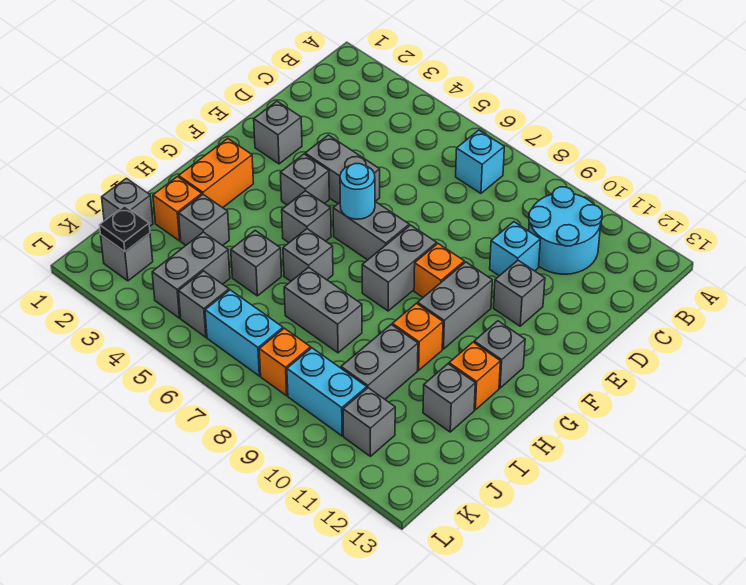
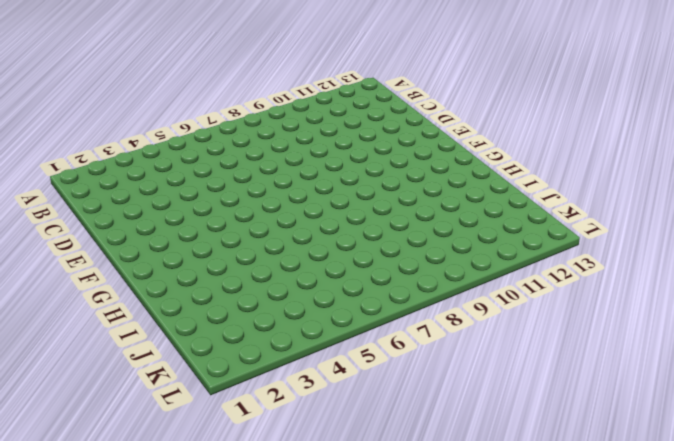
none -> cyan 1x1 brick [456,130,504,193]
none -> cyan 2x2 round brick [529,187,602,274]
none -> cyan 1x1 brick [490,222,540,276]
none -> grey 1x1 brick [254,101,302,164]

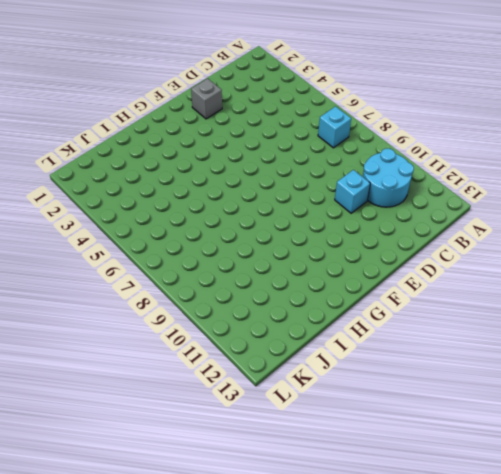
none -> grey 1x2 brick [305,135,380,203]
none -> grey 1x1 brick [494,260,545,326]
none -> grey 1x1 brick [280,154,329,205]
none -> grey 1x2 brick [333,202,409,260]

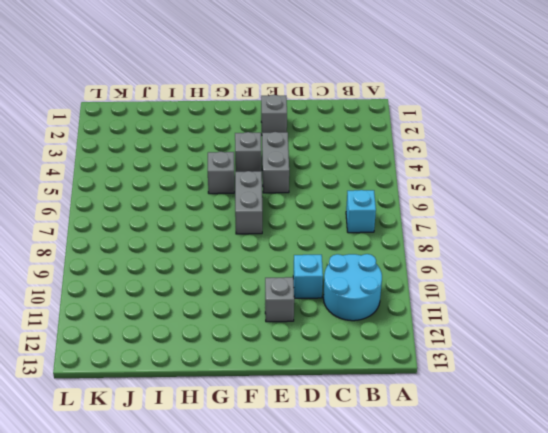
none -> grey 1x2 brick [362,225,437,311]
none -> orange 1x1 brick [414,244,464,297]
none -> grey 1x2 brick [418,262,492,349]
none -> orange 1x2 brick [179,138,254,208]

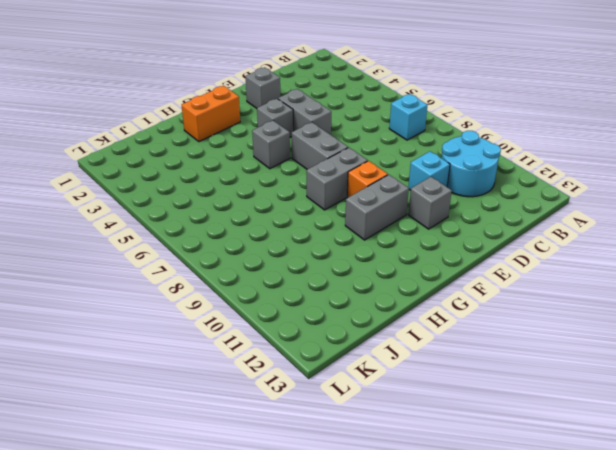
none -> grey 1x1 brick [474,321,525,388]
none -> grey 1x1 brick [283,229,333,281]
none -> orange 1x1 brick [392,303,443,370]
none -> orange 1x1 brick [449,342,500,410]

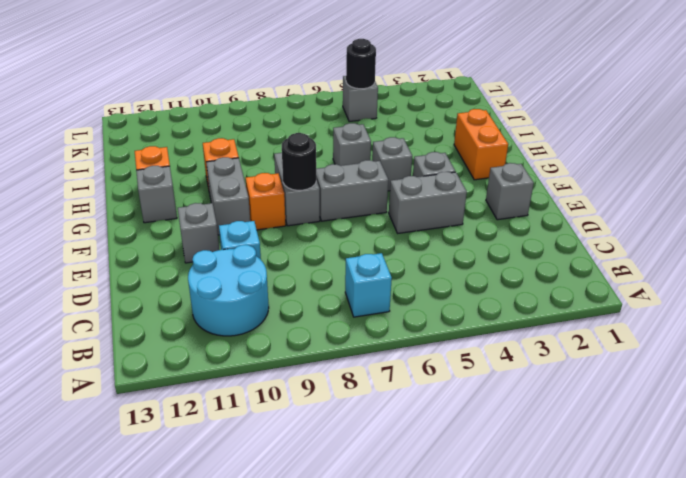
black 1x1 round brick [282,133,316,190] -> none
black 1x1 round brick [346,39,376,89] -> none
none -> orange 1x1 brick [153,177,202,241]
none -> grey 1x1 brick [179,195,229,246]
none -> grey 1x1 brick [231,231,282,296]
none -> grey 1x2 brick [284,267,362,353]

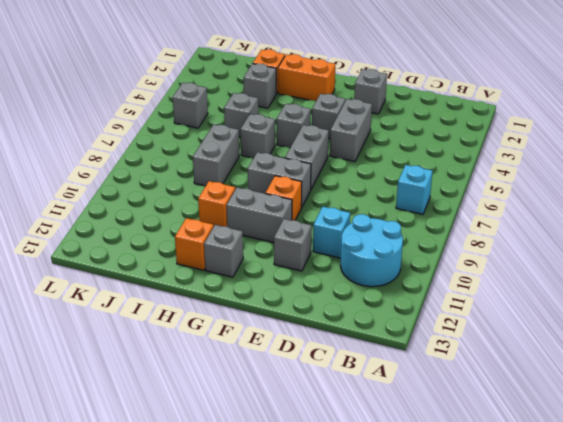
none -> grey 1x2 brick [341,325,418,399]
none -> grey 1x1 brick [423,364,475,432]
none -> grey 1x1 brick [102,178,153,227]
none -> grey 1x2 brick [152,232,230,318]

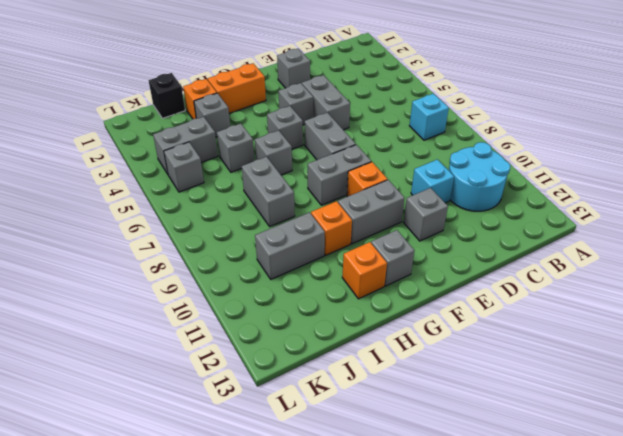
black 1x1 brick [149,73,185,118] -> grey 1x1 brick [102,178,153,227]
none -> grey 1x1 brick [423,364,475,432]
none -> grey 1x1 brick [101,233,153,281]
none -> cyan 1x2 brick [205,290,283,376]
none -> orange 1x1 brick [259,328,311,396]

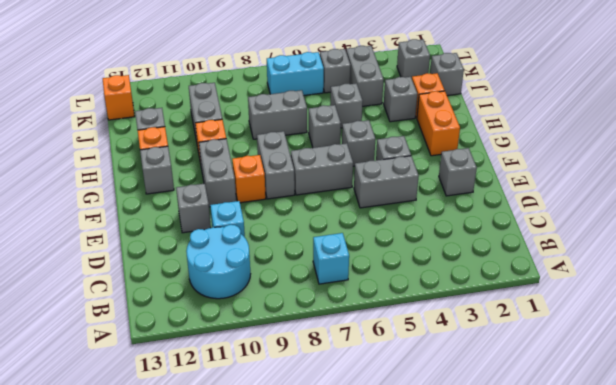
orange 1x1 brick [103,75,135,120] -> orange 1x1 brick moved to [259,328,311,396]
none -> cyan 1x2 brick [287,348,367,436]
none -> grey 1x1 brick [343,388,395,456]
none -> cyan 1x1 round brick [340,164,375,219]
none -> black 1x1 plate [100,206,150,252]

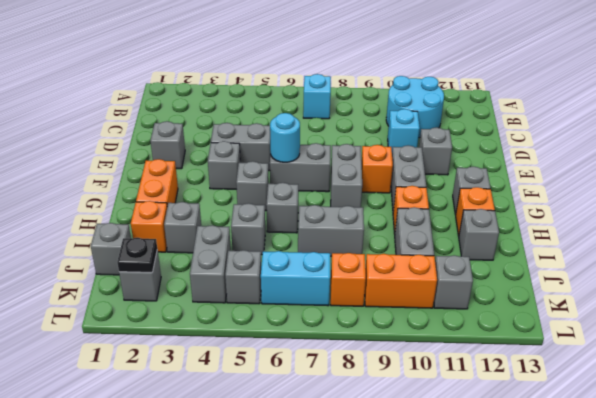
orange 1x2 brick [365,254,437,308] -> cyan 1x2 brick [287,348,367,436]

